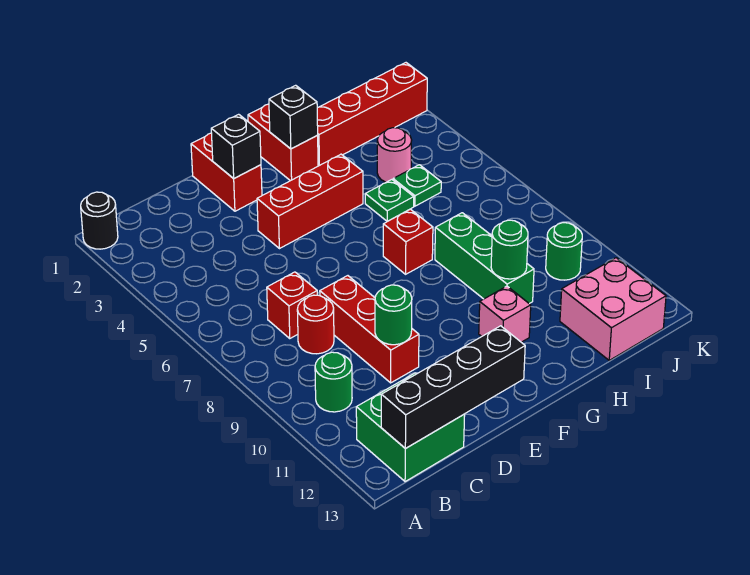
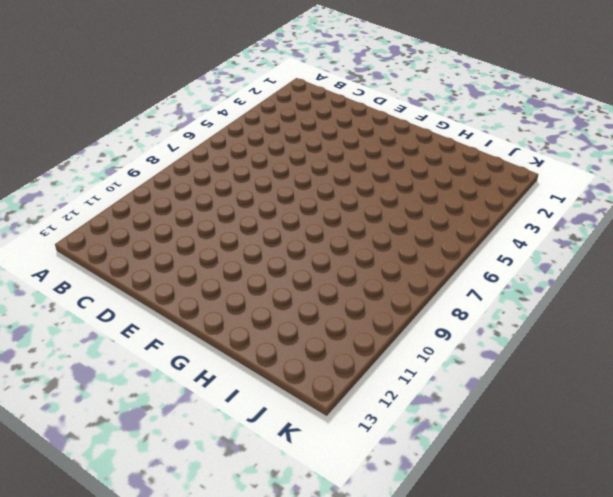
none -> black 1x1 round brick [81,192,118,249]
none -> green 1x1 round brick [315,352,352,412]
none -> green 2x2 brick [356,373,465,482]

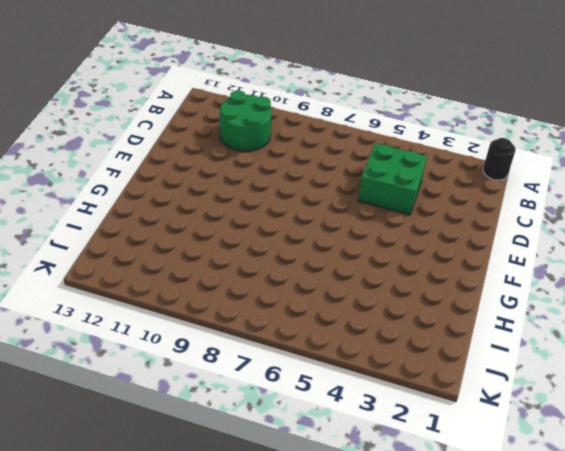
green 2x2 round brick [220,91,272,151] -> green 1x1 round brick [315,352,352,412]
green 2x2 brick [358,143,427,215] -> green 2x2 brick moved to [356,373,465,482]
none -> red 1x1 brick [267,272,317,338]
none -> red 1x1 round brick [297,295,334,354]
none -> red 1x3 brick [320,276,419,383]

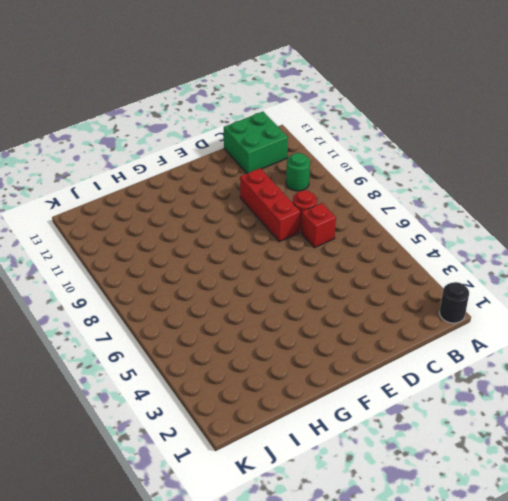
none -> red 1x2 brick [191,133,262,211]
none -> red 1x3 brick [257,154,363,249]
none -> red 1x2 brick [248,104,318,181]

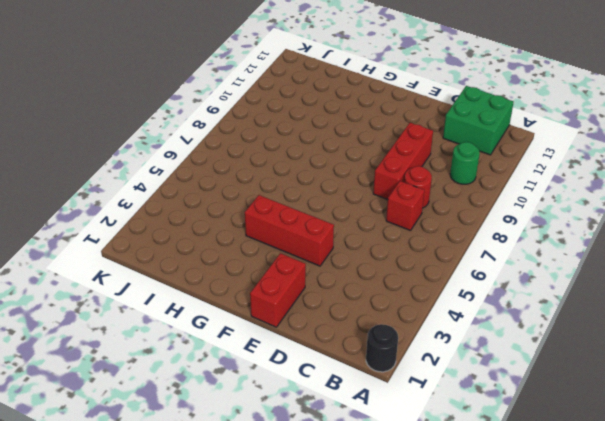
none -> red 1x2 brick [248,104,318,181]
none -> red 1x1 brick [383,209,433,274]
none -> pink 1x1 brick [479,286,531,342]

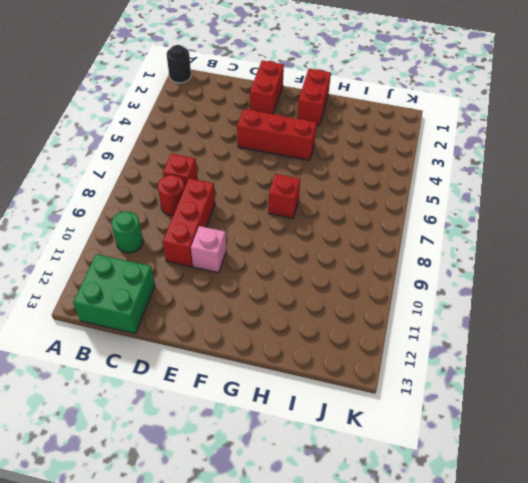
pink 1x1 brick [191,226,226,273] -> pink 1x1 brick moved to [479,286,531,342]
none -> red 1x4 brick [317,63,427,166]
none -> green 1x1 plate [365,180,414,221]
none -> green 1x3 brick [435,213,534,304]

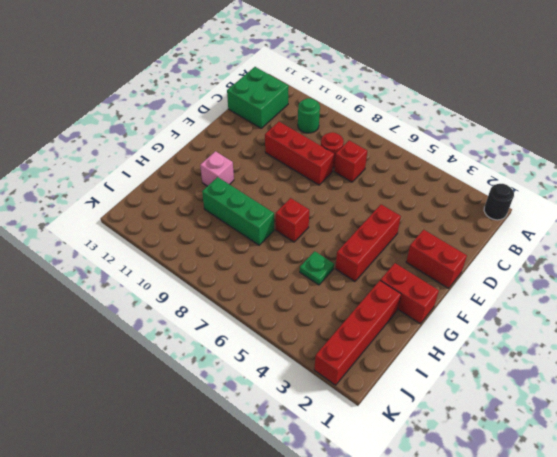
none -> pink 1x1 round brick [377,128,412,182]
none -> green 1x1 plate [393,165,441,206]
none -> pink 2x2 brick [560,258,666,360]

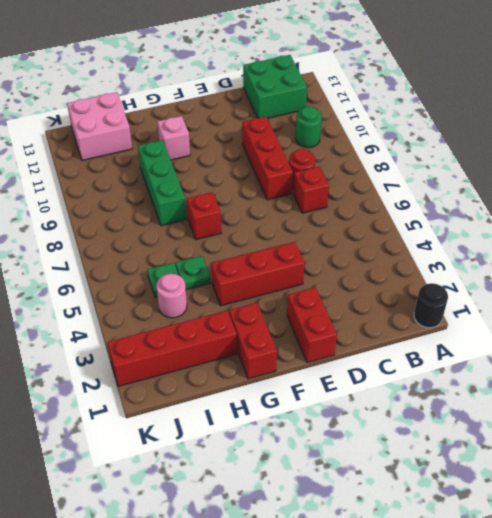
none -> green 1x1 round brick [546,223,582,280]
none -> black 1x4 brick [381,326,525,449]
none -> green 1x1 round brick [375,285,412,345]

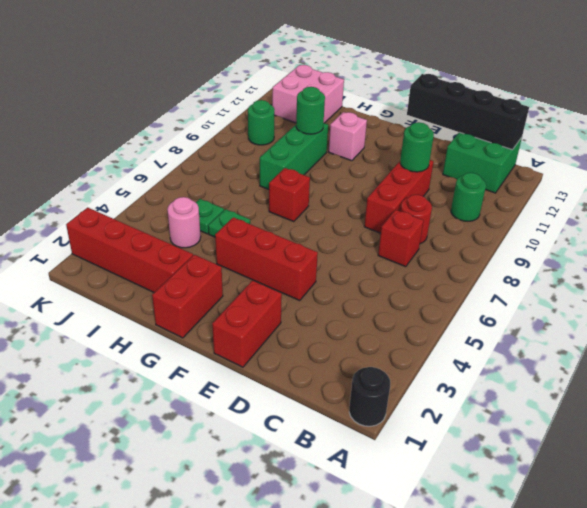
none -> black 1x1 brick [211,114,261,179]
none -> black 1x1 brick [269,85,318,149]

